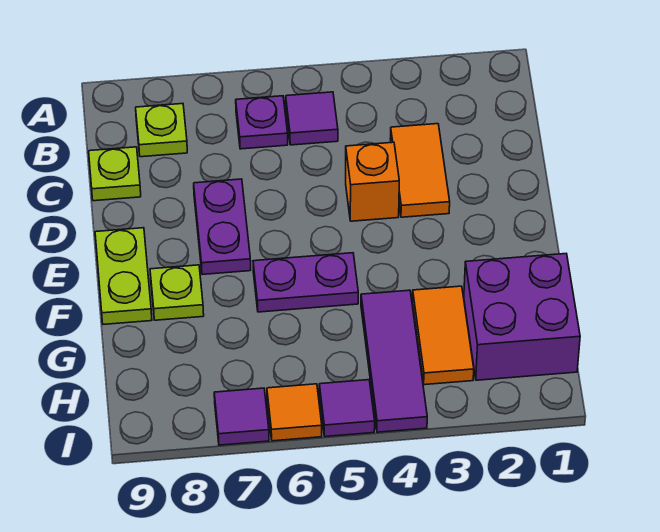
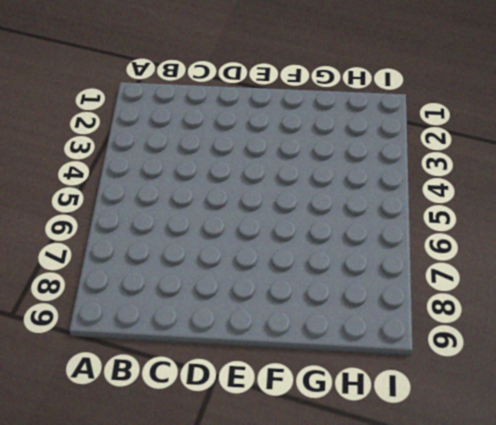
none -> purple 1x1 tile [286,92,338,145]
none -> purple 1x1 plate [236,96,288,149]
none -> lime 1x1 plate [136,104,187,157]

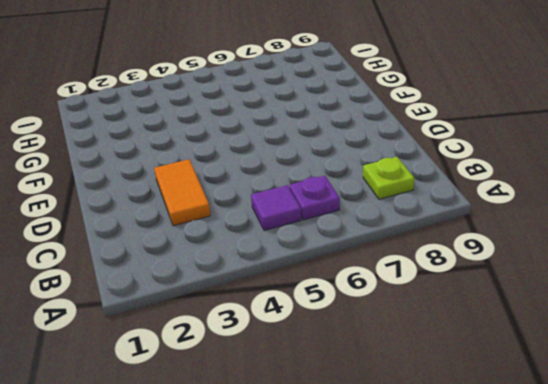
none -> lime 1x1 plate [89,147,141,201]
none -> orange 1x1 brick [346,142,399,221]
none -> purple 1x2 plate [194,179,251,275]

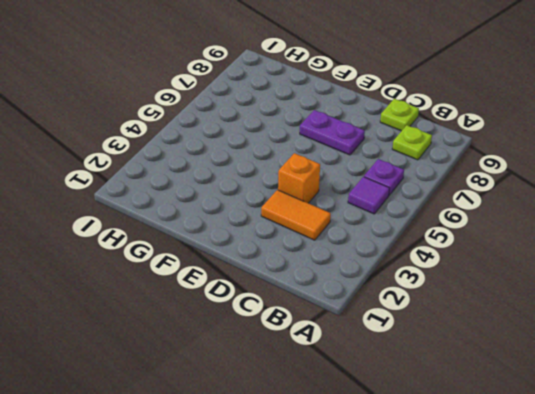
none -> lime 1x2 plate [95,228,152,324]
none -> purple 1x2 plate [253,253,358,312]
none -> lime 1x1 plate [150,265,204,320]

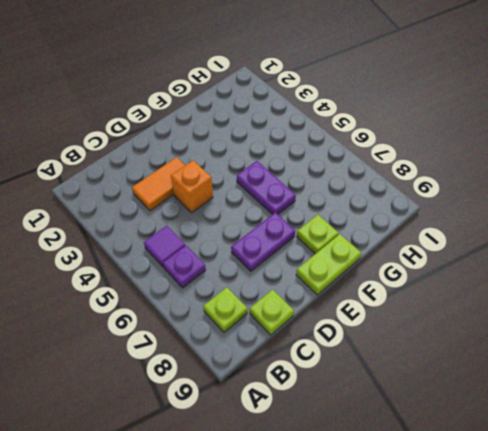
none -> purple 2x2 brick [464,254,580,380]
none -> orange 1x2 tile [412,286,474,385]
none -> purple 1x3 tile [361,290,427,432]

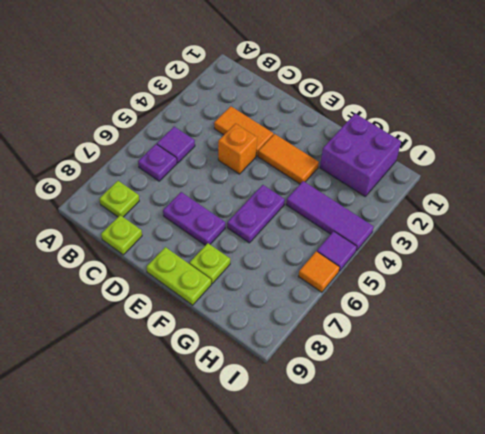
orange 1x2 tile [258,134,319,184] -> orange 1x2 tile moved to [412,286,474,385]
none -> purple 1x1 tile [214,388,269,445]

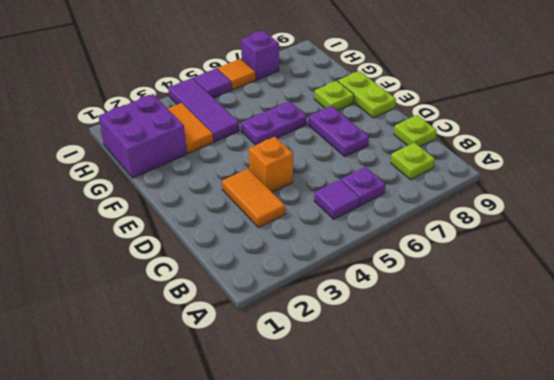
purple 1x1 brick [241,31,279,80] -> purple 1x1 tile [214,388,269,445]

